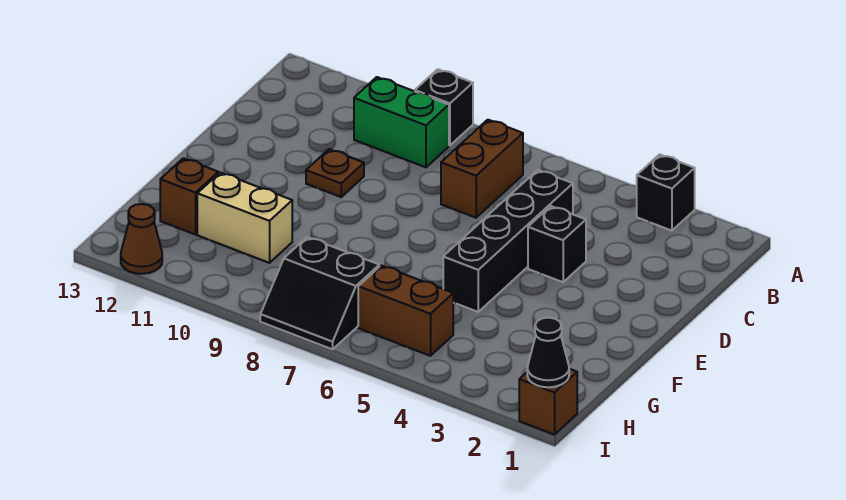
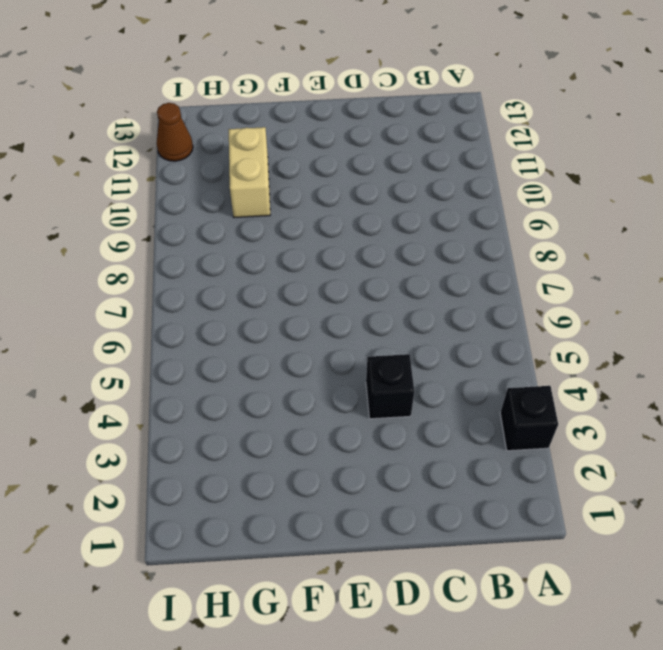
none -> black 1x1 brick [415,69,473,145]
none -> brown 1x2 brick [441,120,523,218]
none -> green 1x2 brick [354,77,449,167]

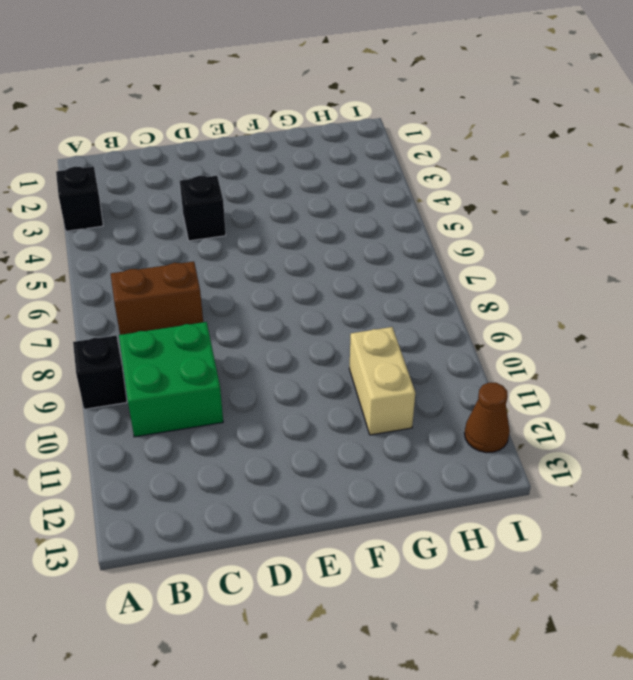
green 2x2 brick [119,322,223,437] -> green 1x2 brick [354,77,449,167]
none -> black 1x4 brick [443,170,573,312]
none -> brown 1x1 plate [306,149,364,197]
none -> brown 1x1 brick [160,158,218,235]

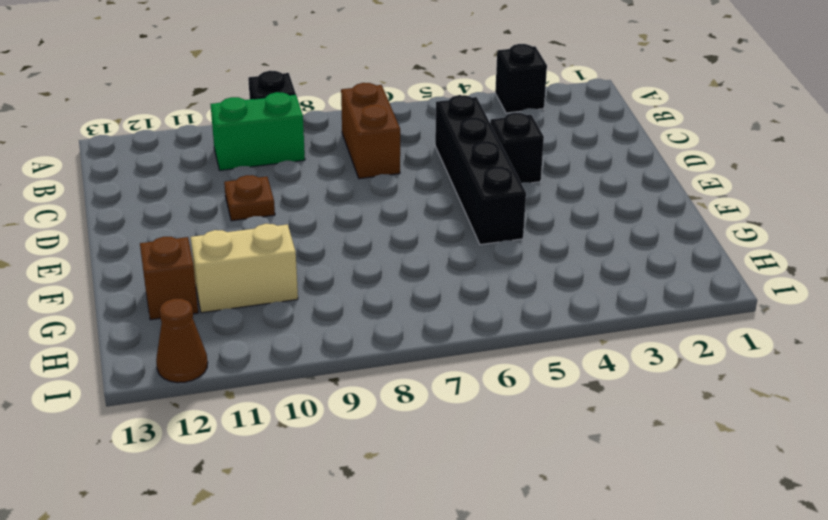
none -> brown 1x2 brick [358,265,453,356]
none -> black 2x2 slope [260,237,379,349]
none -> brown 1x1 brick [519,369,577,435]

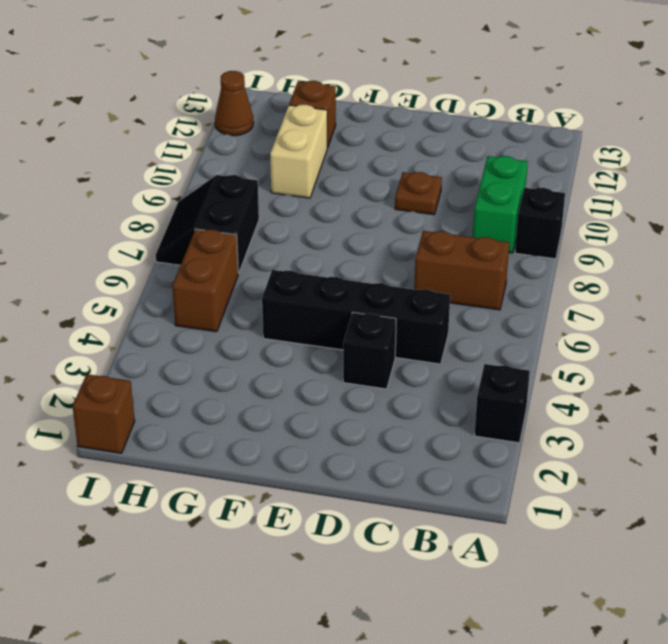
none -> black 1x1 cone [527,318,569,387]

